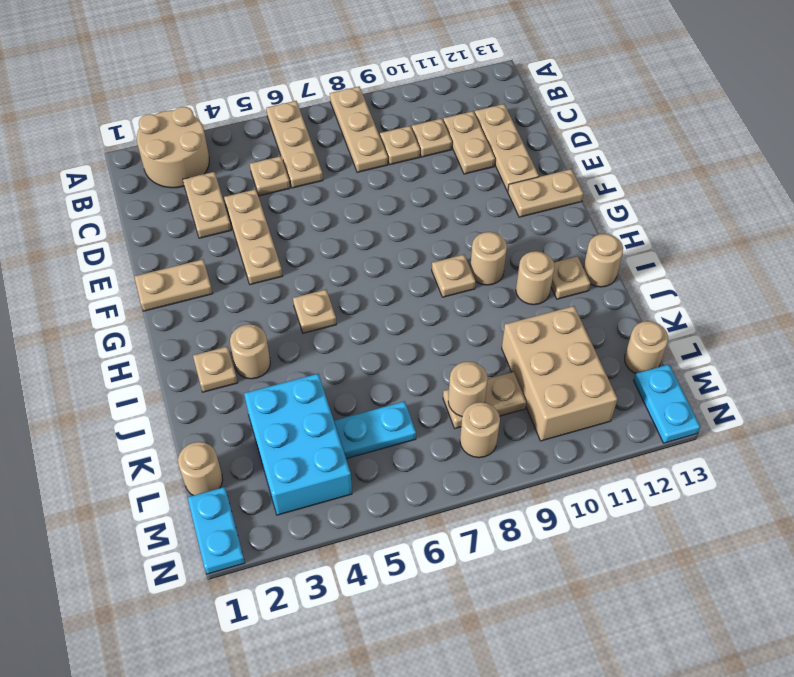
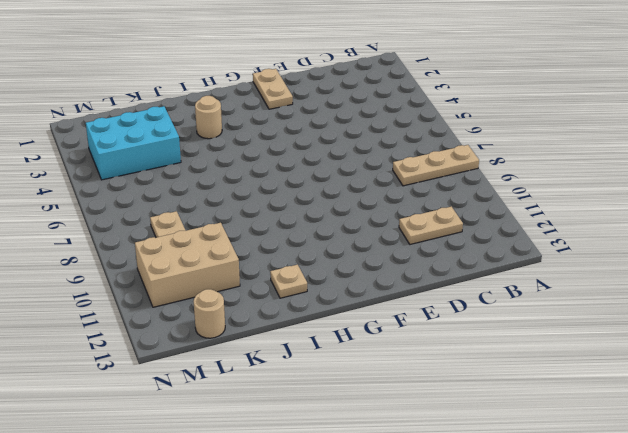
none -> tan 2x2 round brick [137,107,209,188]
none -> tan 1x3 plate [266,101,323,188]
none -> tan 1x2 plate [183,172,231,238]
none -> tan 1x1 plate [250,156,290,196]

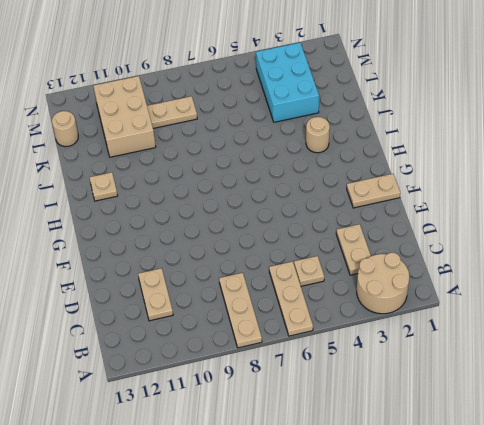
none -> tan 1x1 plate [380,126,420,165]
none -> tan 1x1 plate [412,119,452,157]
none -> tan 1x3 plate [475,104,539,191]
none -> tan 1x3 plate [224,189,282,285]

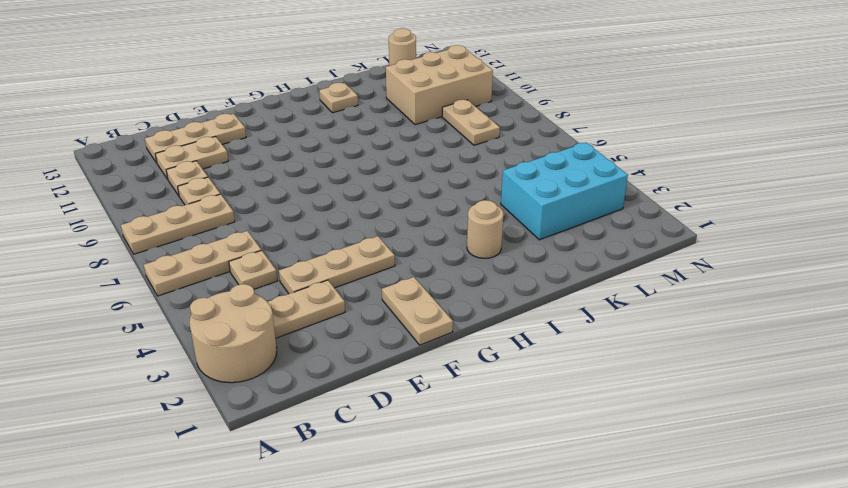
none -> tan 1x2 plate [508,169,584,217]
none -> tan 1x1 plate [293,290,336,333]
none -> tan 1x1 plate [432,255,476,297]
none -> tan 1x1 round brick [470,232,507,285]

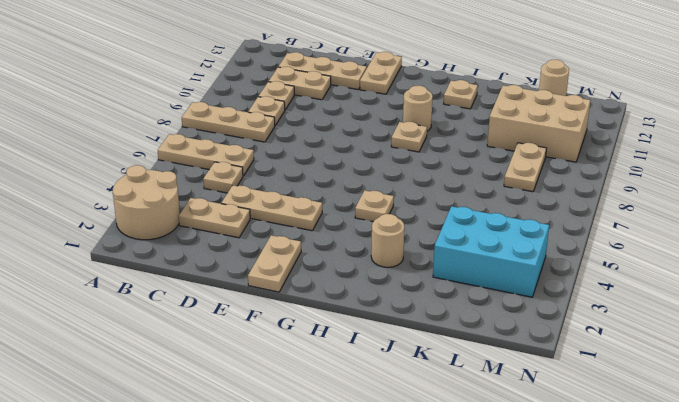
none -> tan 1x1 plate [193,346,238,392]
none -> tan 1x1 round brick [516,251,555,305]
none -> tan 1x1 round brick [583,234,623,287]
none -> tan 1x1 round brick [178,442,223,495]

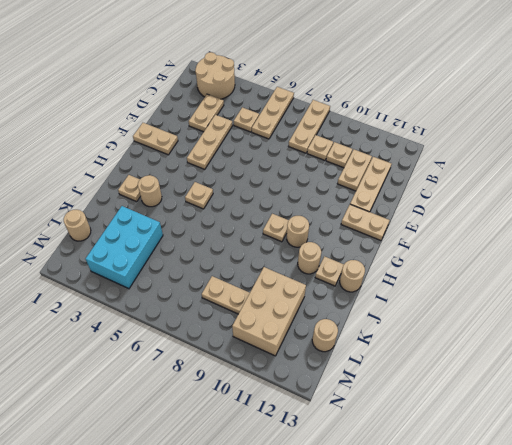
none -> cyan 1x2 plate [334,401,416,459]
none -> cyan 1x2 plate [187,487,245,574]
none -> tan 1x1 round brick [460,402,500,458]
none -> cyan 1x2 plate [634,364,700,443]

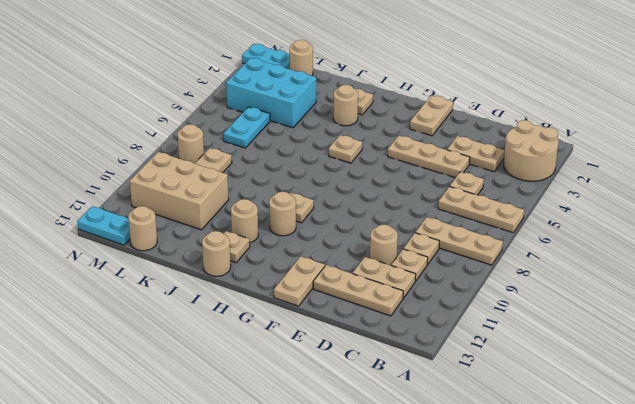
tan 1x1 round brick [370,224,398,265] -> tan 1x1 round brick moved to [448,362,488,416]

